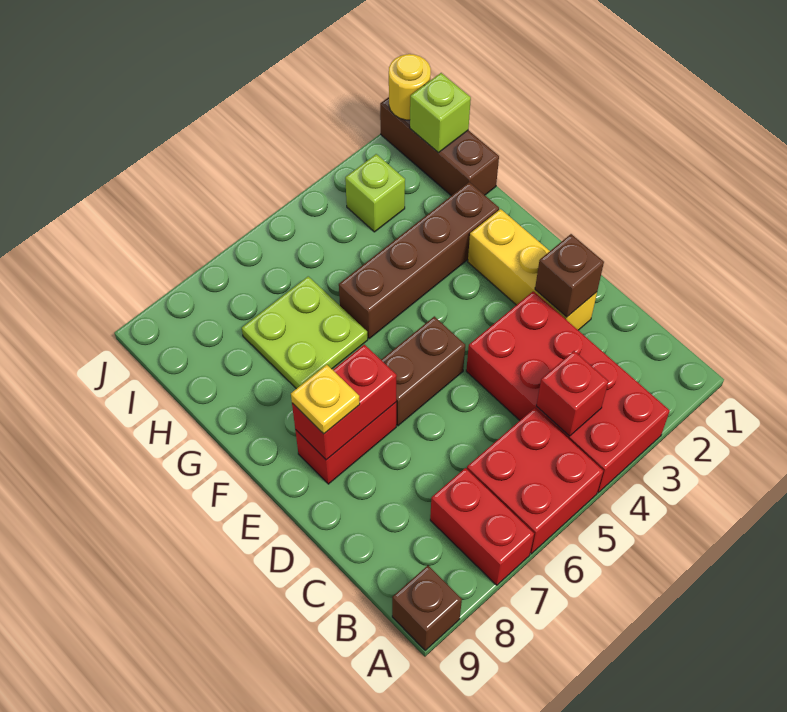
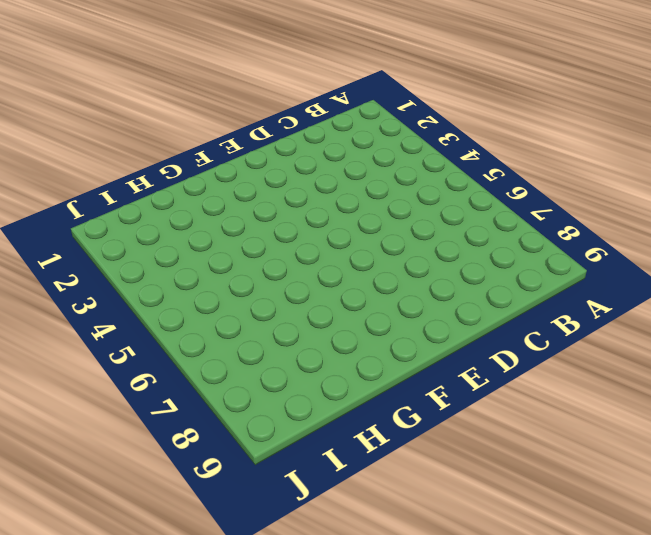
none -> red 2x4 brick [466,291,670,493]
none -> red 2x2 brick [467,408,603,554]
none -> red 1x2 brick [430,468,534,585]

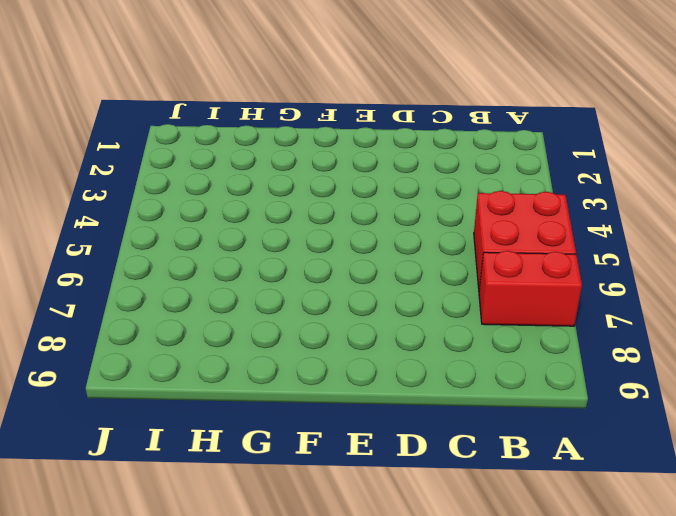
none -> red 2x4 brick [466,291,670,493]
none -> brown 1x1 brick [392,566,462,650]
none -> yellow 1x3 brick [468,209,597,330]

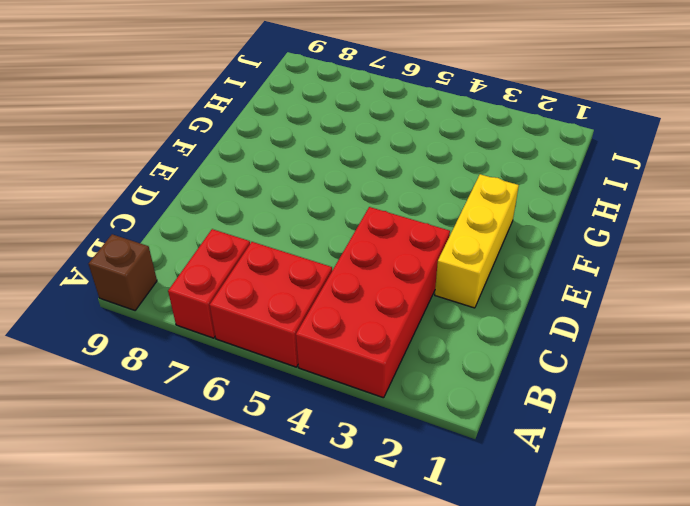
none -> brown 1x2 brick [381,316,465,426]
none -> red 1x2 brick [295,403,396,484]
none -> brown 1x4 brick [339,182,499,339]

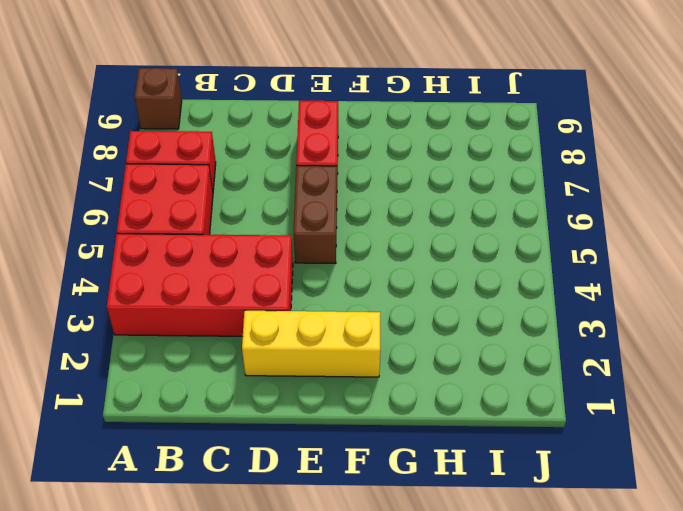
none -> brown 1x4 brick [339,182,499,339]
none -> lime 2x2 plate [242,276,368,389]
none -> brown 1x3 brick [380,97,499,196]

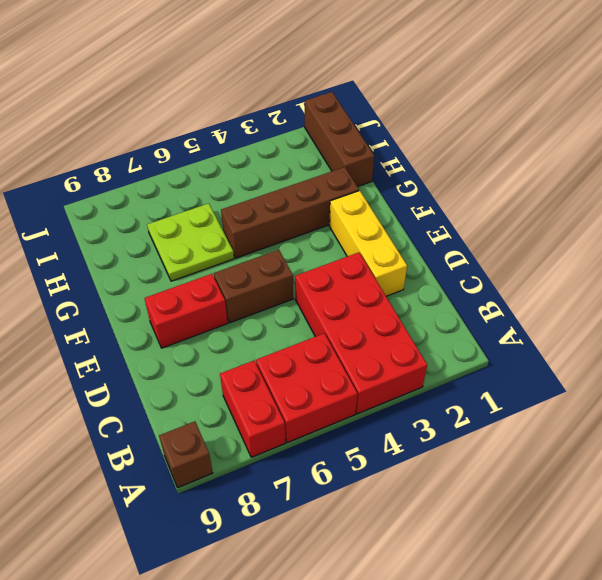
none -> lime 1x1 brick [345,154,405,232]
none -> red 1x1 brick [536,351,608,436]
none -> brown 1x1 brick [535,234,604,317]

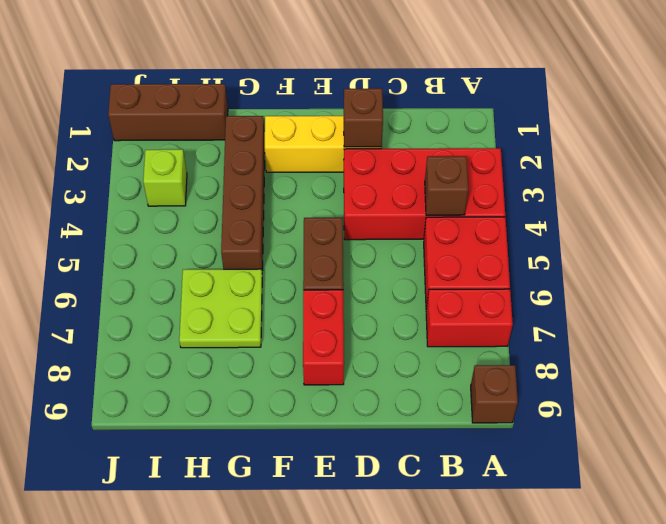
brown 1x1 brick [425,156,468,215] -> red 1x1 brick [536,351,608,436]
none -> red 1x2 brick [292,345,397,460]
none -> lime 1x1 brick [410,73,471,153]
none -> yellow 1x1 round brick [389,54,431,120]

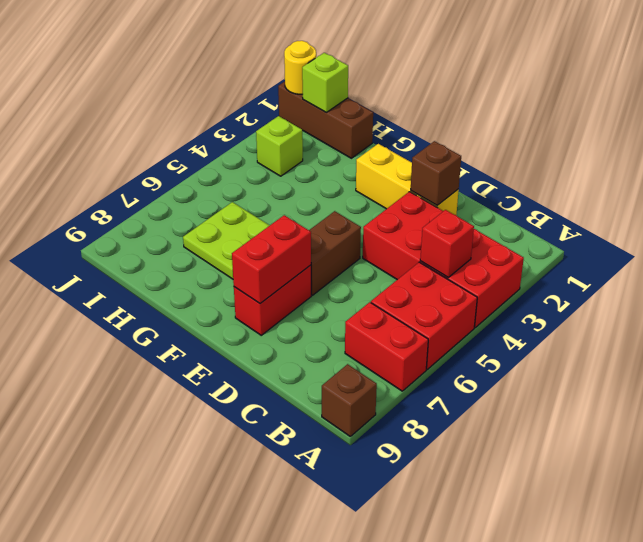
none -> brown 1x4 brick [339,182,499,339]
none -> yellow 1x1 plate [291,365,360,434]

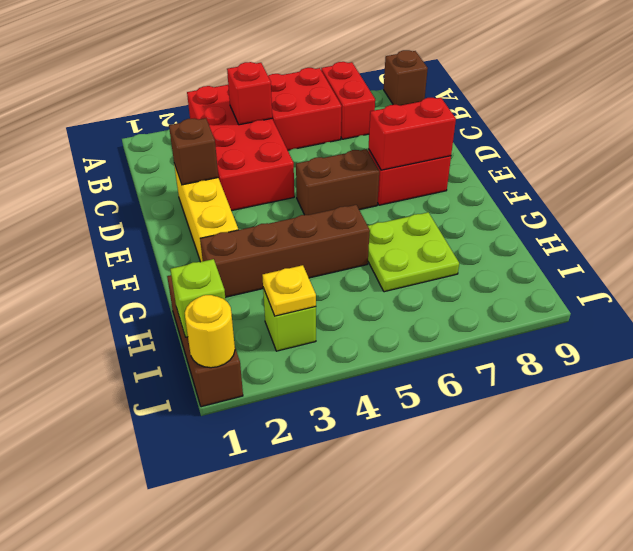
yellow 1x1 plate [262,265,316,316] -> yellow 1x1 plate moved to [291,365,360,434]

